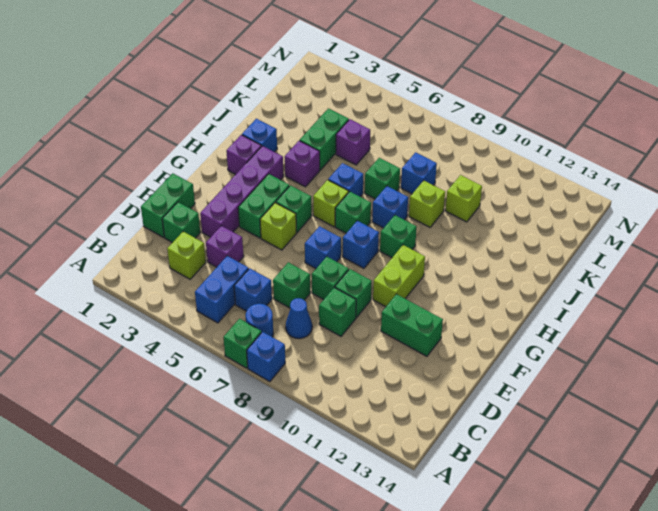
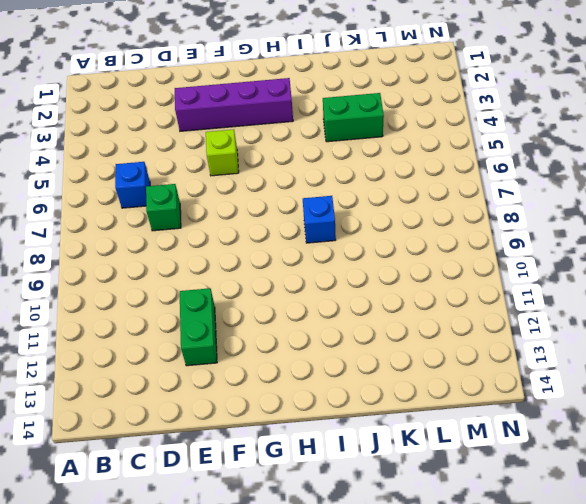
none -> green 1x1 brick [223,319,262,368]
none -> blue 1x1 brick [247,332,285,382]
none -> blue 1x2 brick [195,256,249,323]
none -> blue 1x1 round brick [246,304,273,337]

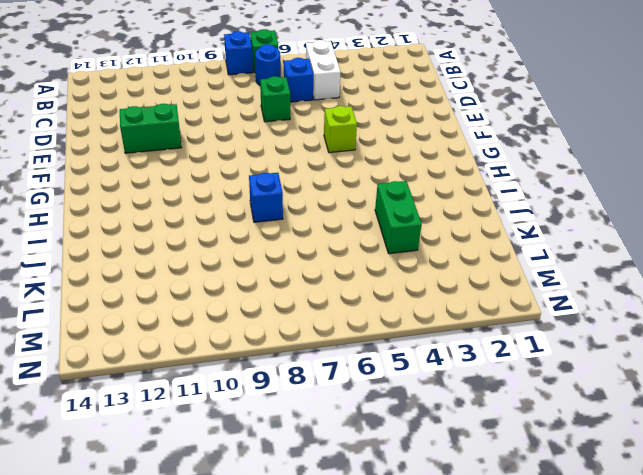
white 1x2 brick [306,40,341,100] -> blue 1x2 brick [195,256,249,323]
none -> lime 1x1 brick [167,232,206,279]
none -> blue 1x1 cone [286,298,312,339]
none -> green 1x2 brick [141,173,195,237]
none -> green 1x1 brick [162,202,200,243]

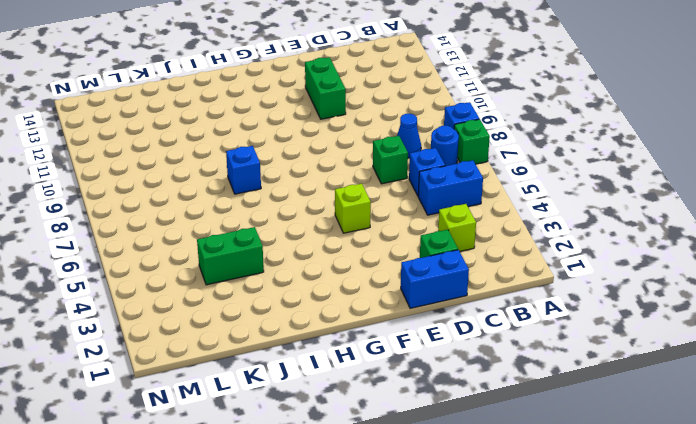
blue 1x2 brick [401,250,469,308] -> green 1x2 brick [141,173,195,237]
none -> purple 1x1 brick [206,226,244,267]
none -> green 1x1 brick [319,288,356,336]
none -> purple 1x4 brick [200,146,283,237]
none -> green 1x1 brick [312,257,349,300]

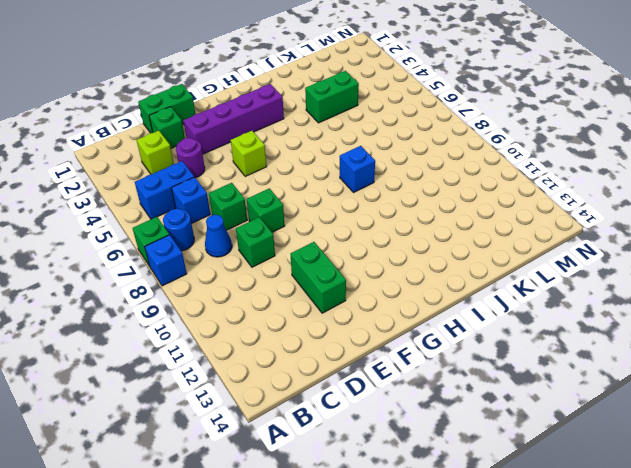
purple 1x1 round brick [176,138,205,178] -> purple 1x1 brick [206,226,244,267]
none -> green 1x1 brick [335,269,372,318]
none -> green 1x2 brick [238,174,289,238]
none -> blue 1x1 brick [305,226,341,269]
none -> lime 1x2 brick [373,245,425,307]

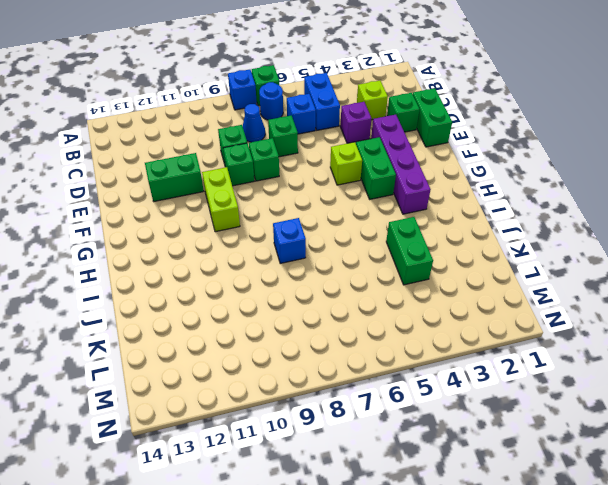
none -> blue 1x1 brick [305,226,341,269]
none -> green 1x1 brick [276,186,312,232]
none -> blue 1x1 brick [343,221,379,268]
none -> purple 1x1 brick [226,135,261,175]

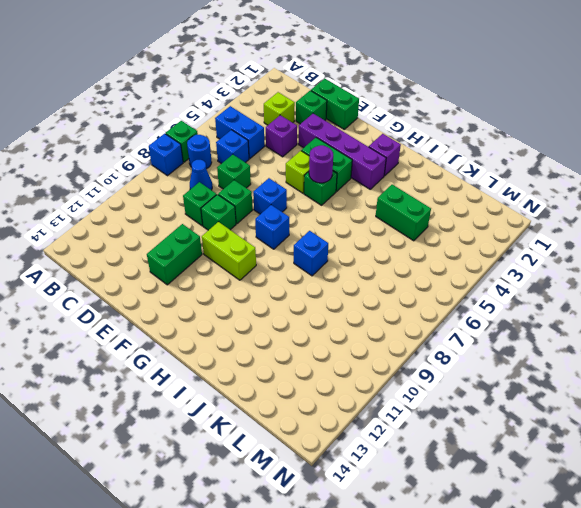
purple 1x1 round brick [309,145,333,183] -> none
none -> lime 1x1 brick [313,180,349,227]
none -> green 1x1 brick [335,192,371,233]
none -> green 1x1 brick [380,215,417,258]
none -> blue 1x1 brick [242,119,277,152]

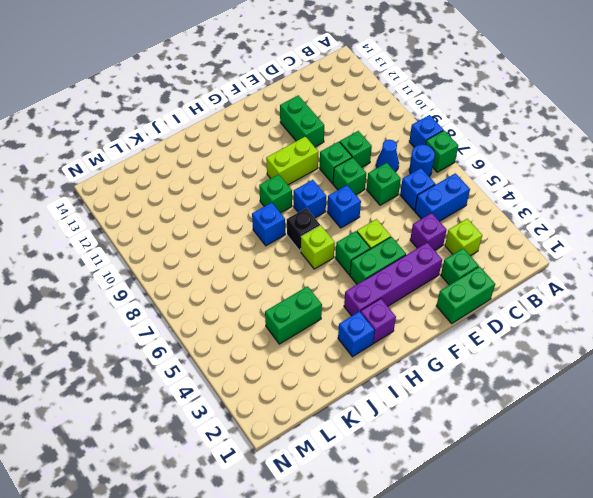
black 1x1 brick [287,208,320,251] -> green 1x1 brick [335,192,371,233]
none -> purple 1x1 brick [285,141,320,187]
none -> blue 1x1 brick [328,163,363,197]
none -> green 1x1 brick [365,158,400,199]
none -> lime 1x1 brick [409,181,445,227]

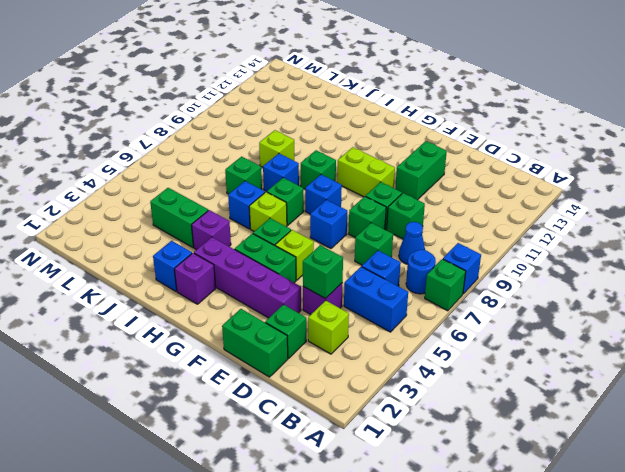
green 1x1 brick [303,245,343,299] -> none
none -> purple 1x1 brick [336,119,370,165]
none -> blue 1x1 brick [401,152,437,194]
none -> lime 1x1 brick [445,175,482,222]

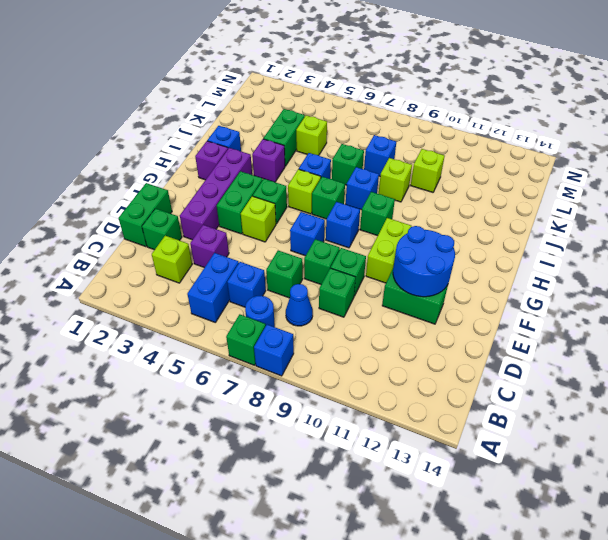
blue 2x2 round brick [393,226,455,297] -> none
lime 1x1 brick [296,115,327,155] -> purple 1x1 brick [336,119,370,165]

